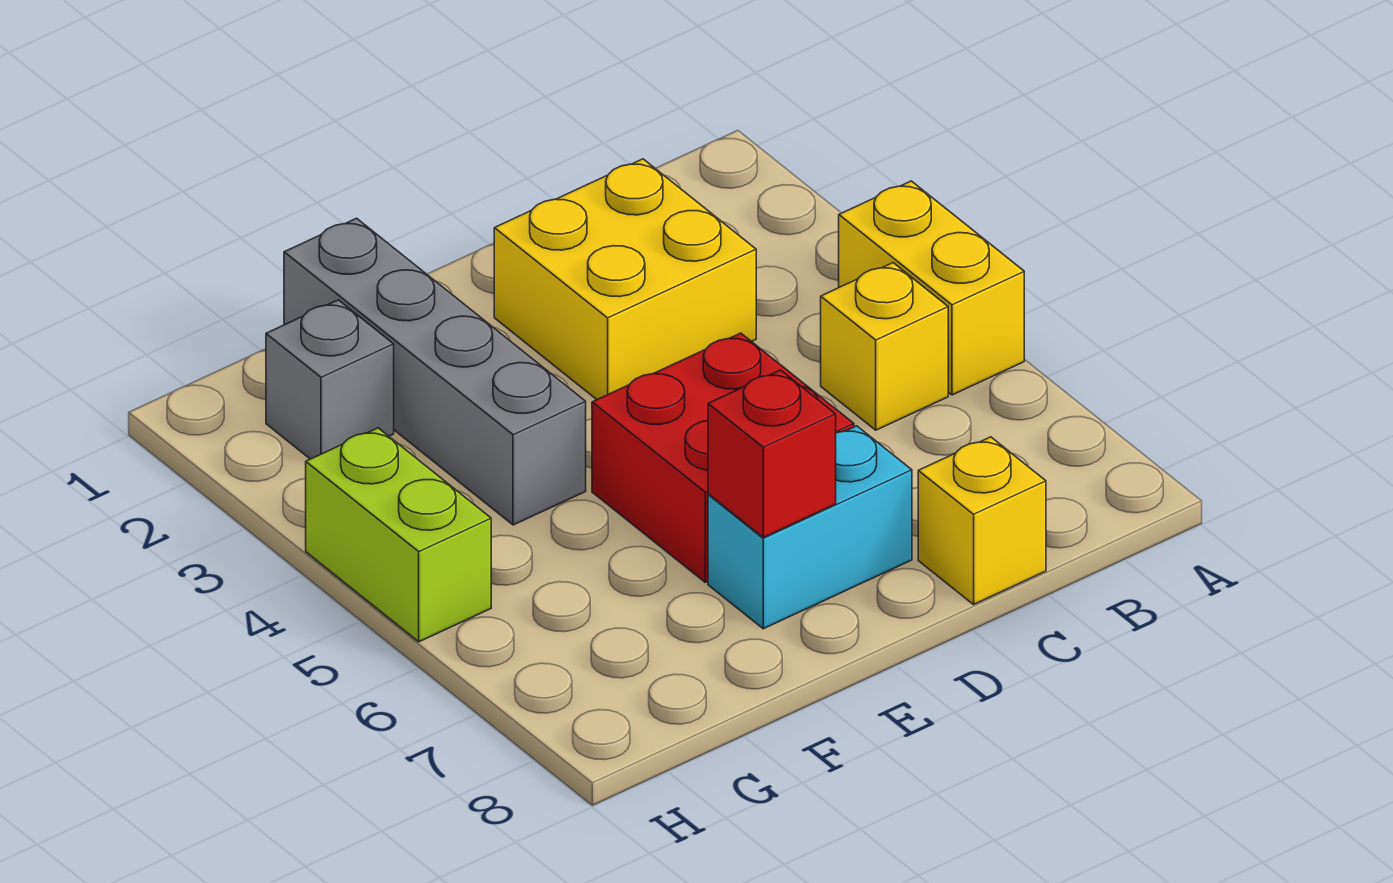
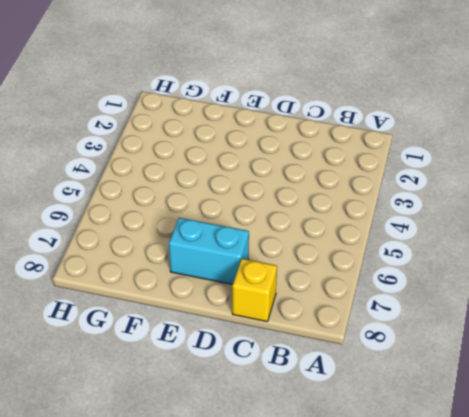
none -> yellow 1x2 brick [839,181,1024,395]
none -> yellow 1x1 brick [821,263,948,430]

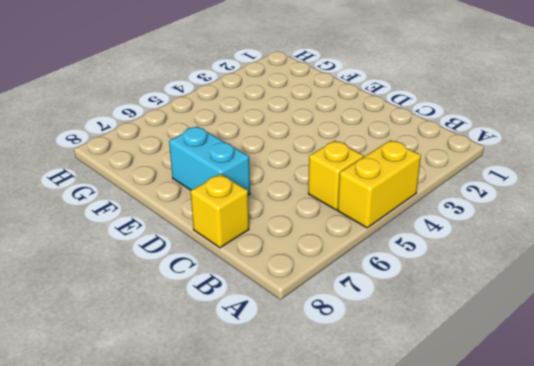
none -> yellow 2x2 brick [494,159,756,399]
none -> red 2x2 brick [592,333,854,582]

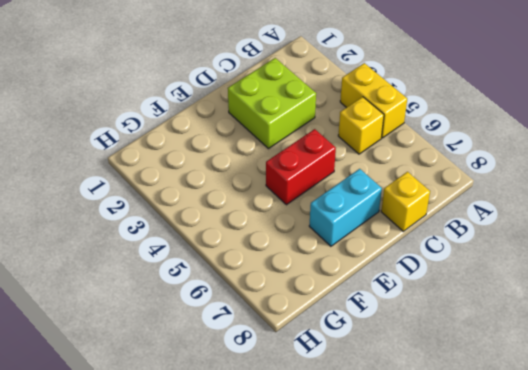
lime 2x2 brick [228,58,316,149] -> yellow 2x2 brick [494,159,756,399]
red 1x2 brick [266,129,336,205] -> red 2x2 brick [592,333,854,582]
none -> grey 1x4 brick [284,218,586,525]
none -> grey 1x1 brick [266,300,394,459]

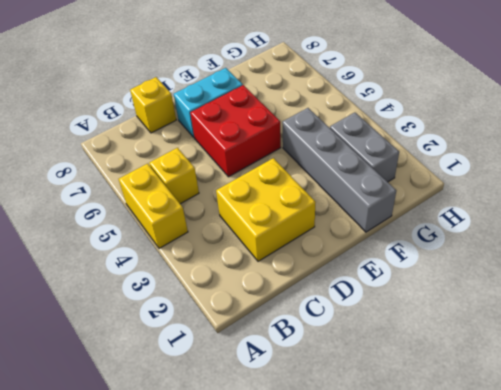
grey 1x2 brick [330,113,399,182] -> grey 1x1 brick [266,300,394,459]
none -> lime 1x2 brick [306,428,491,642]
none -> red 1x1 brick [708,370,836,537]

